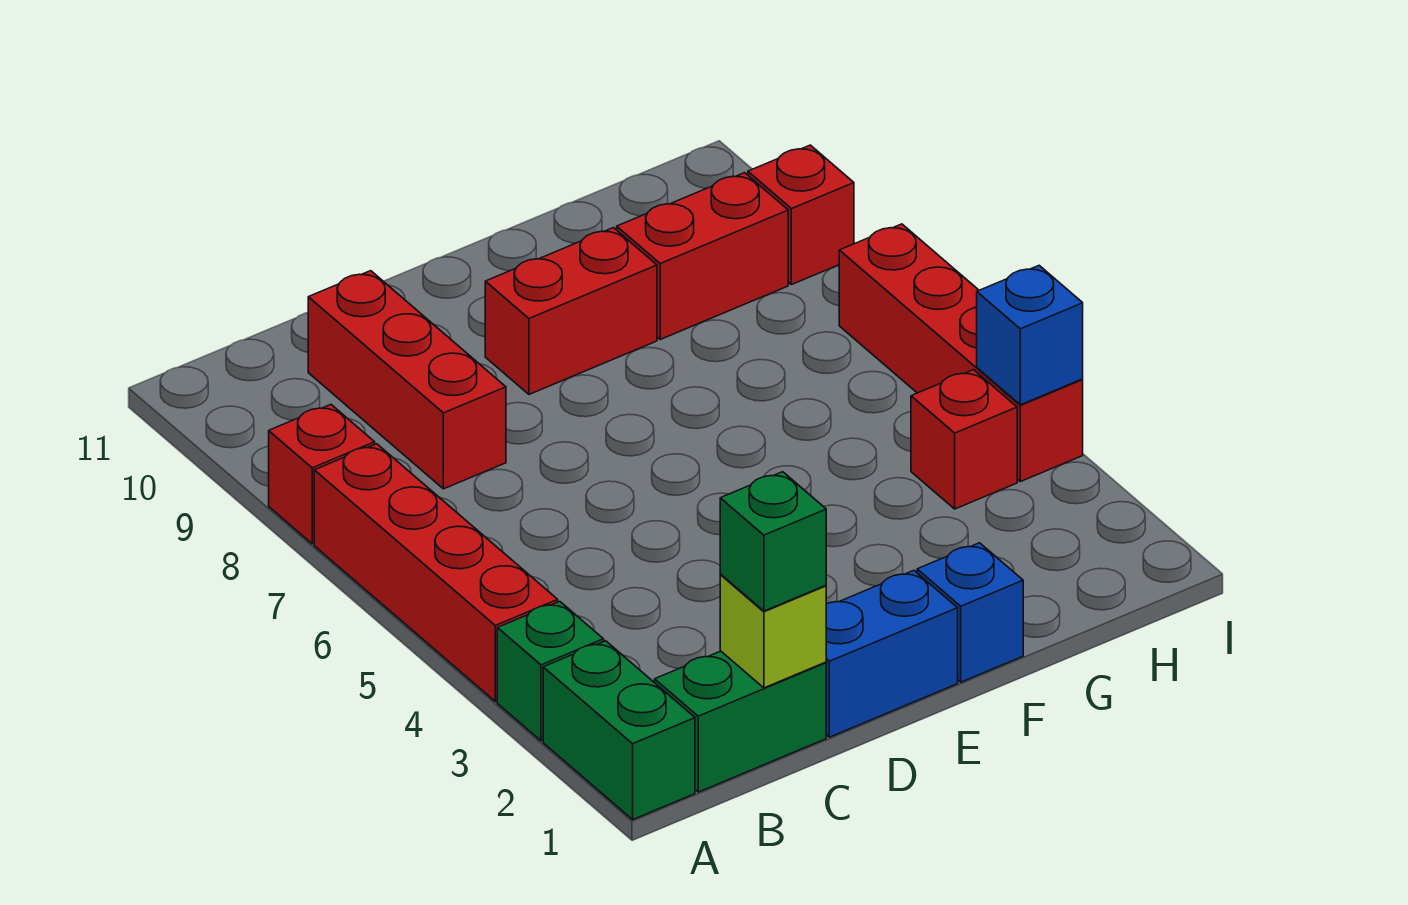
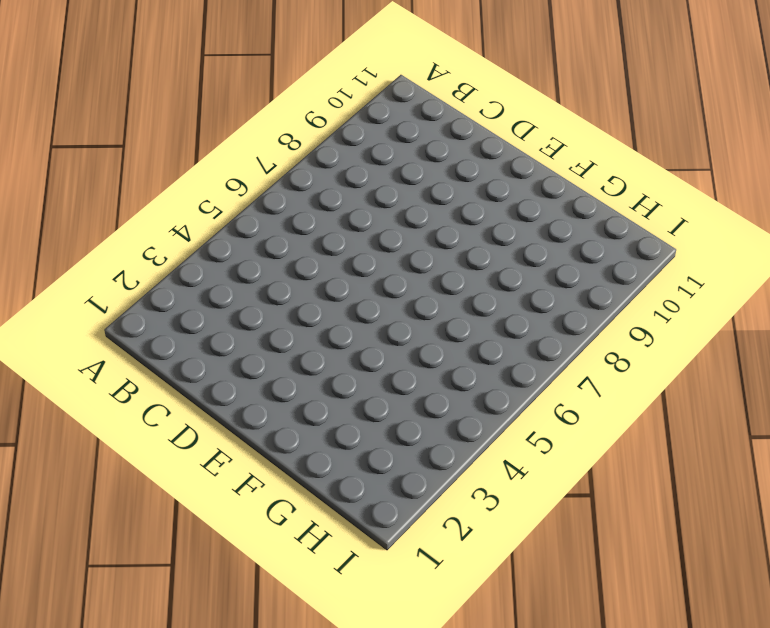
none -> green 1x2 brick [543,641,695,819]
none -> green 1x1 brick [497,602,604,741]
none -> red 1x4 brick [314,444,558,701]

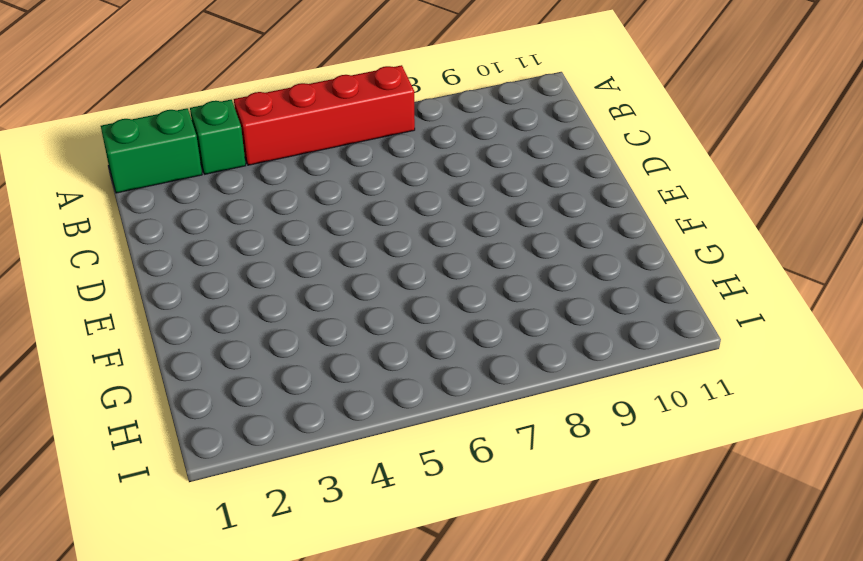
none -> red 1x1 brick [269,405,375,544]
none -> green 1x2 brick [655,651,826,792]
none -> red 1x3 brick [308,271,506,489]

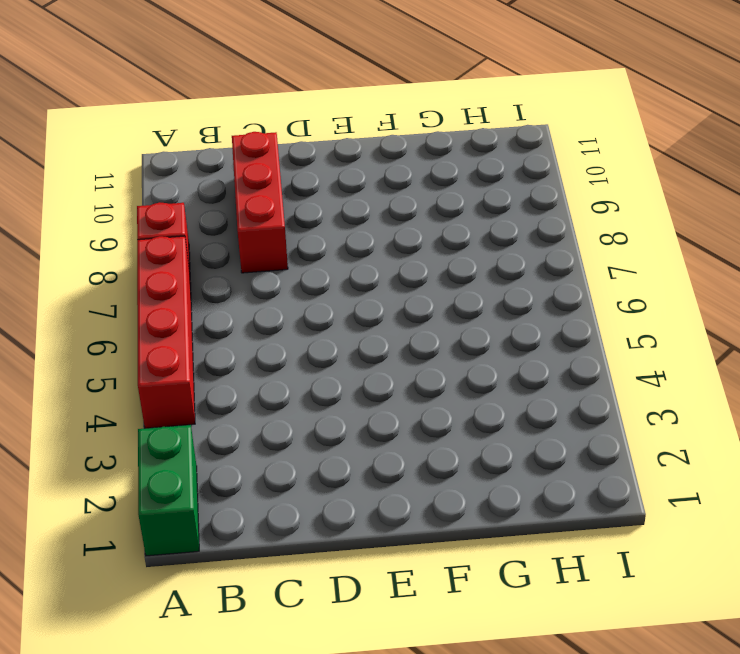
none -> green 1x1 brick [497,602,604,741]
none -> green 1x2 brick [655,651,826,792]
none -> blue 1x2 brick [826,570,958,737]

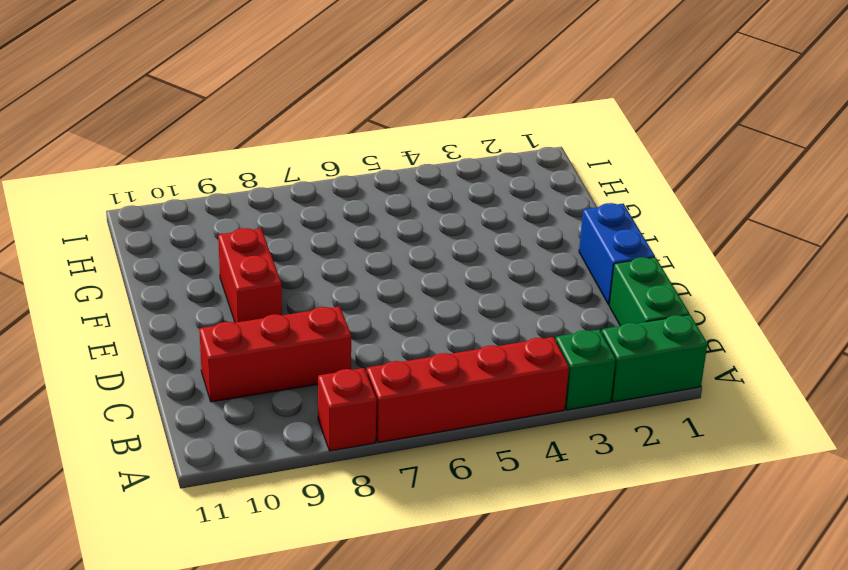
none -> blue 1x1 brick [917,543,1023,682]
none -> red 1x2 brick [617,173,788,339]
none -> red 1x1 brick [911,370,1017,509]

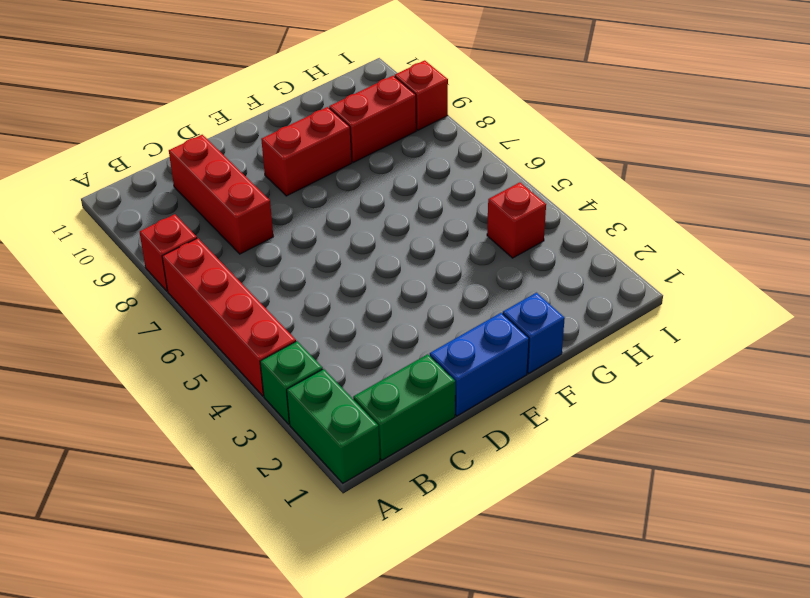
none -> red 1x4 brick [839,224,1083,482]
none -> lime 1x1 brick [720,575,826,688]
none -> blue 1x1 brick [977,266,1083,405]

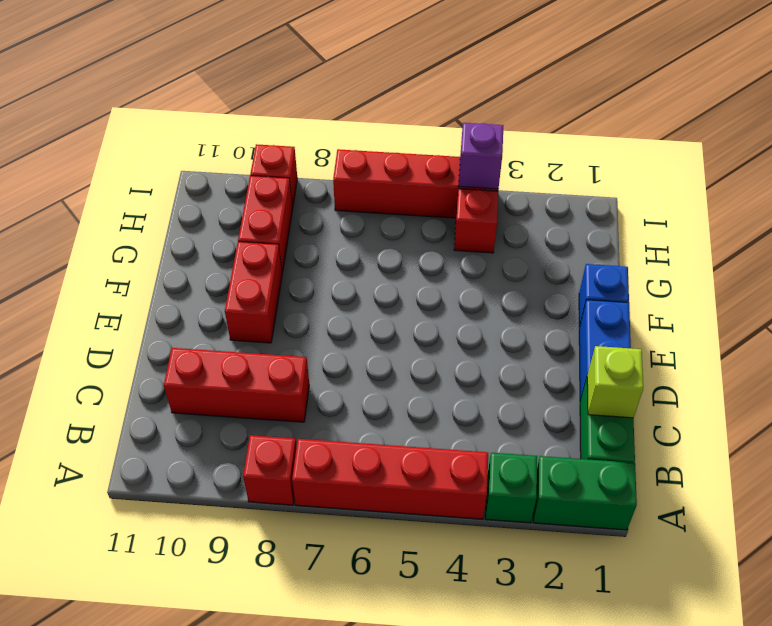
purple 1x1 brick [459,123,503,189] -> blue 1x1 brick [977,266,1083,405]
none -> green 1x1 brick [720,472,826,611]

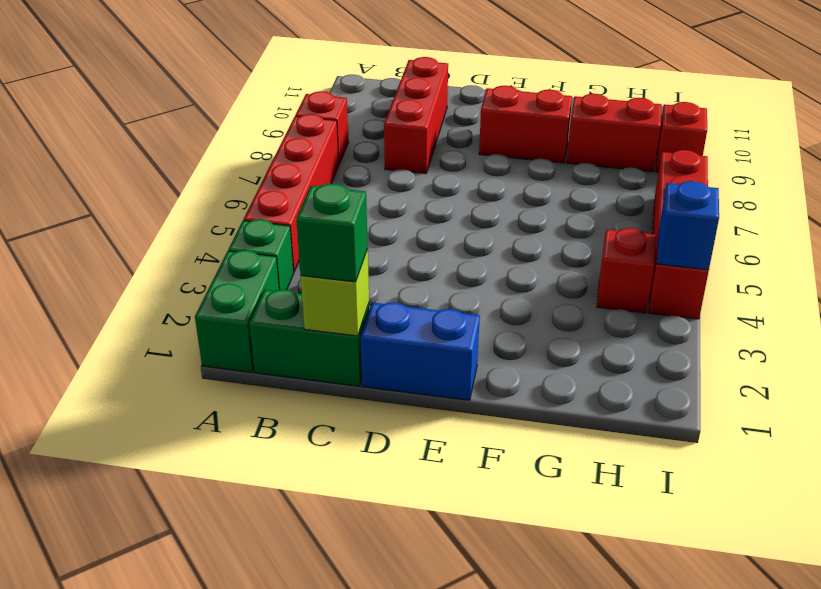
none -> blue 1x1 brick [917,543,1023,682]

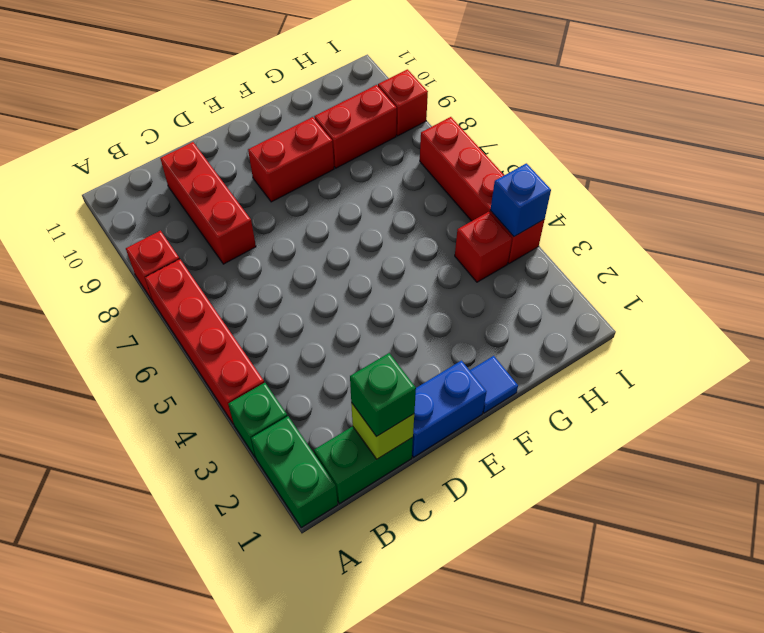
blue 1x1 tile [470,356,518,413] -> blue 1x1 brick [917,543,1023,682]

